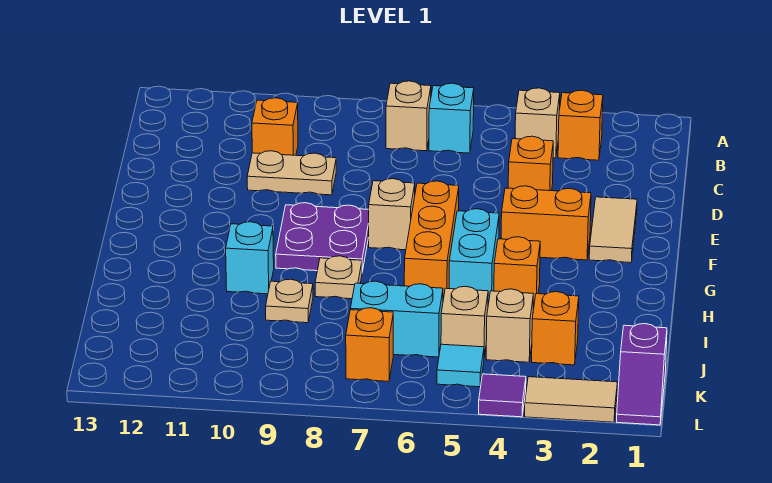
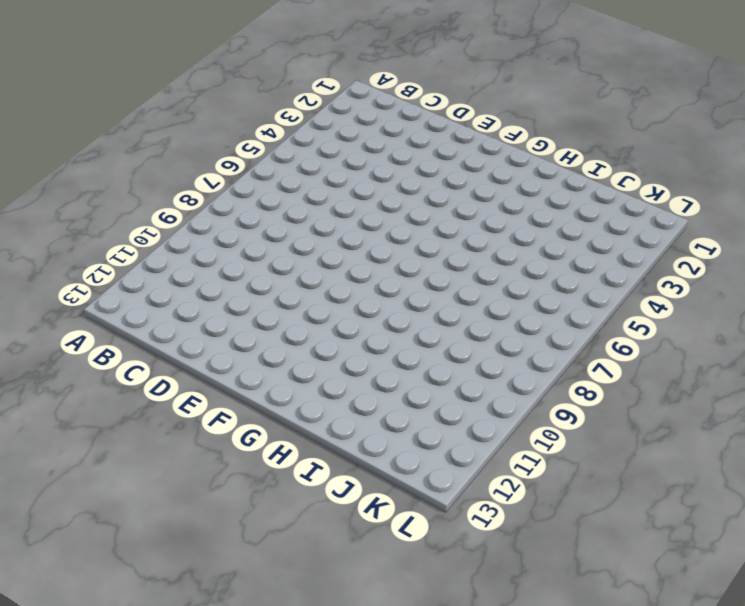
none -> orange 1x1 brick [558,90,603,160]
none -> tan 1x1 brick [515,88,560,158]
none -> cyan 1x1 brick [429,83,474,153]

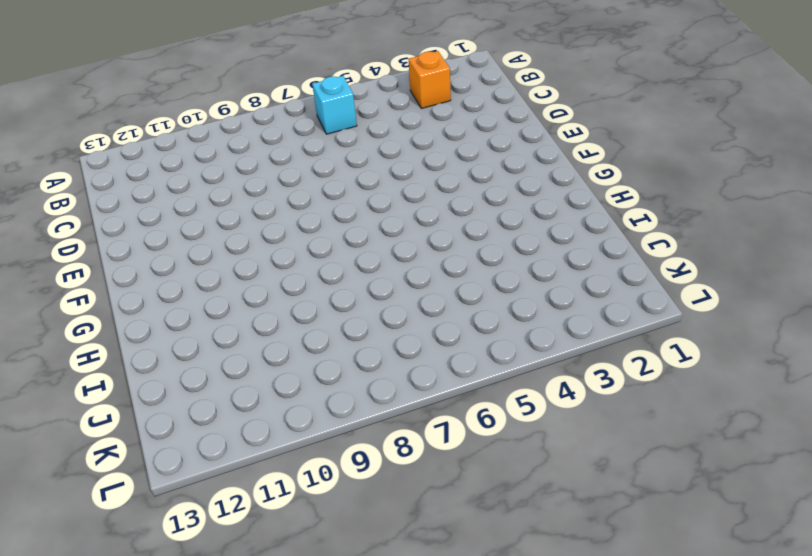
none -> tan 1x1 brick [515,88,560,158]
none -> tan 1x1 brick [386,81,431,151]
none -> orange 1x1 brick [252,98,298,155]

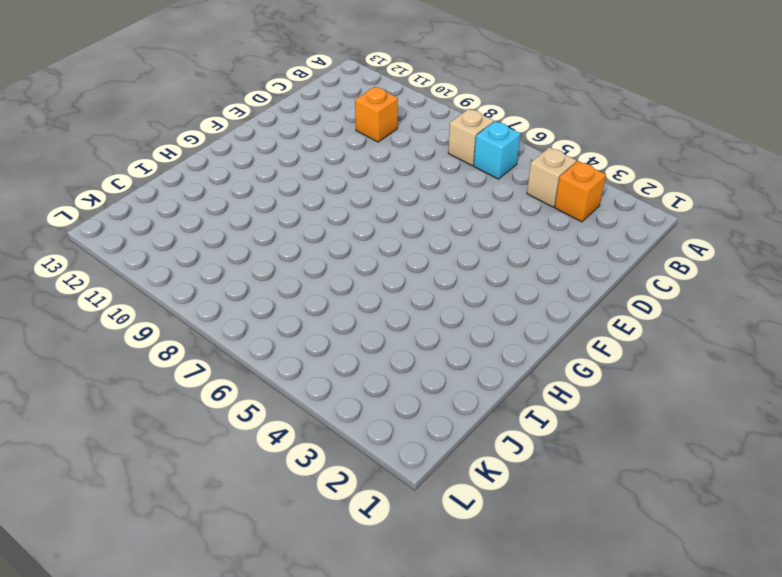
none -> orange 1x1 brick [508,136,553,191]
none -> tan 1x2 plate [247,151,336,195]
none -> tan 1x2 tile [589,197,637,263]

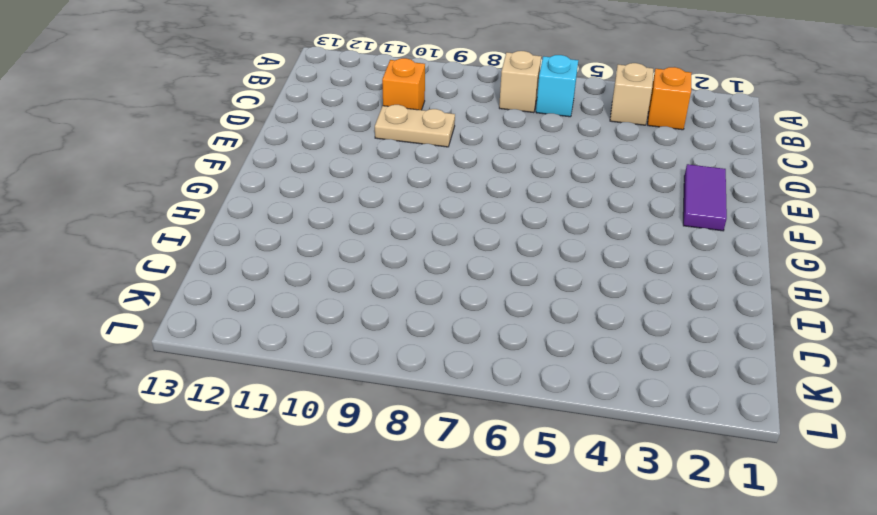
purple 1x2 tile [683,164,727,231] -> tan 1x2 tile [589,197,637,263]
none -> orange 1x1 brick [508,136,553,191]
none -> orange 1x2 brick [501,186,591,260]
none -> orange 1x3 brick [404,181,459,299]

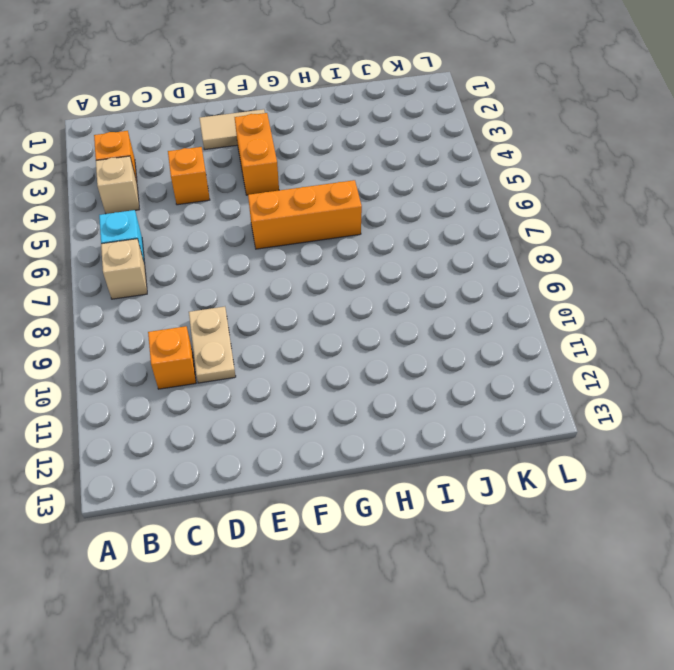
none -> tan 1x1 brick [369,179,415,250]
none -> purple 2x2 plate [276,203,369,271]
none -> cyan 1x2 brick [449,209,499,304]

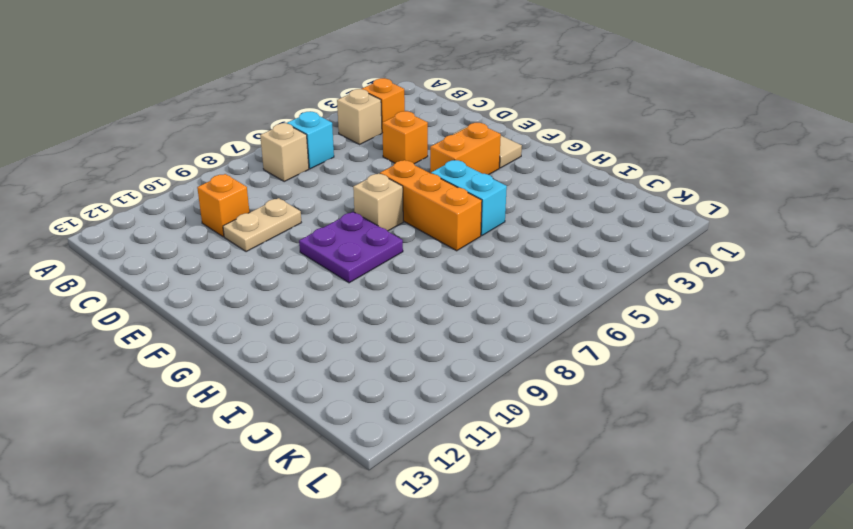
none -> orange 1x1 brick [494,237,540,309]
none -> tan 1x1 plate [315,256,362,299]
none -> cyan 1x1 brick [226,222,274,294]

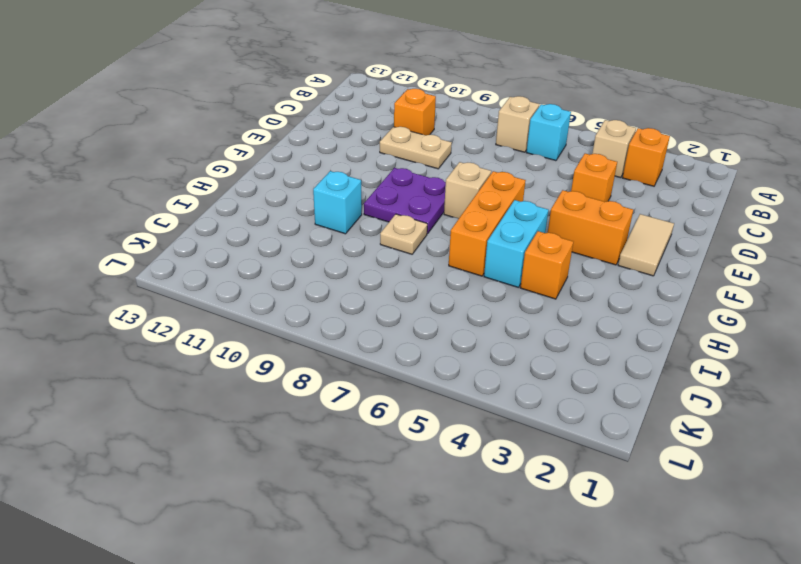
none -> tan 1x1 plate [266,279,313,323]
none -> orange 1x1 brick [532,292,579,365]
none -> tan 1x1 brick [486,289,533,362]

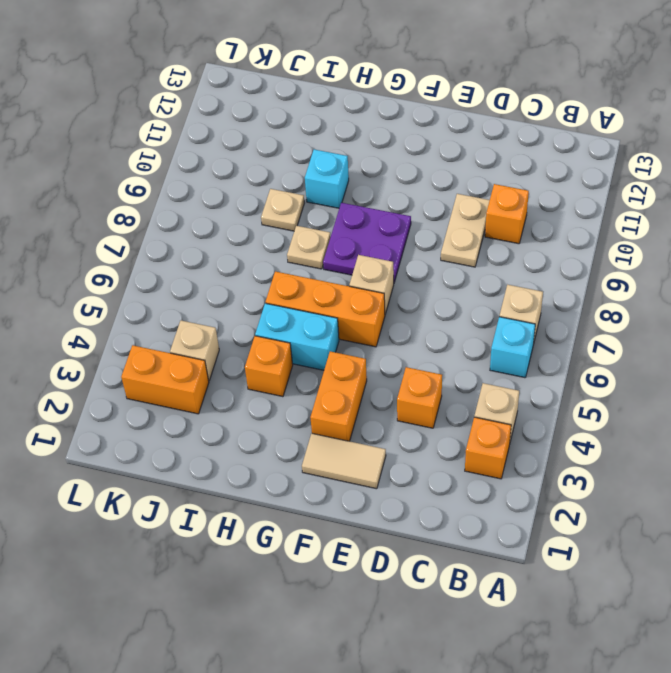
orange 1x2 brick [121,345,209,414] -> orange 1x1 brick [532,292,579,365]
none -> tan 1x1 brick [441,287,488,357]
none -> cyan 1x2 brick [350,281,443,357]
none -> purple 1x2 slope [617,324,667,425]

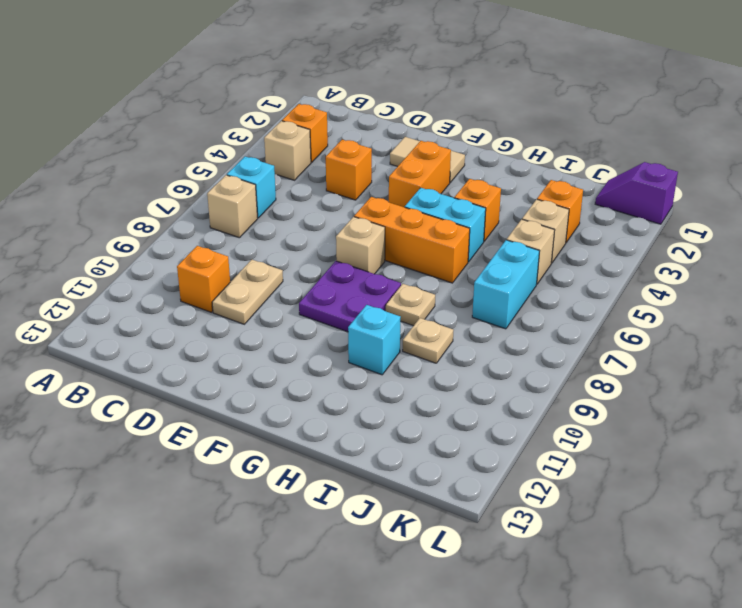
purple 1x2 slope [595,162,678,224] -> purple 1x2 slope turned to [617,324,667,425]
none -> cyan 1x1 tile [437,344,484,387]
none -> orange 1x1 brick [346,308,393,381]
none -> tan 1x2 tile [525,377,618,422]

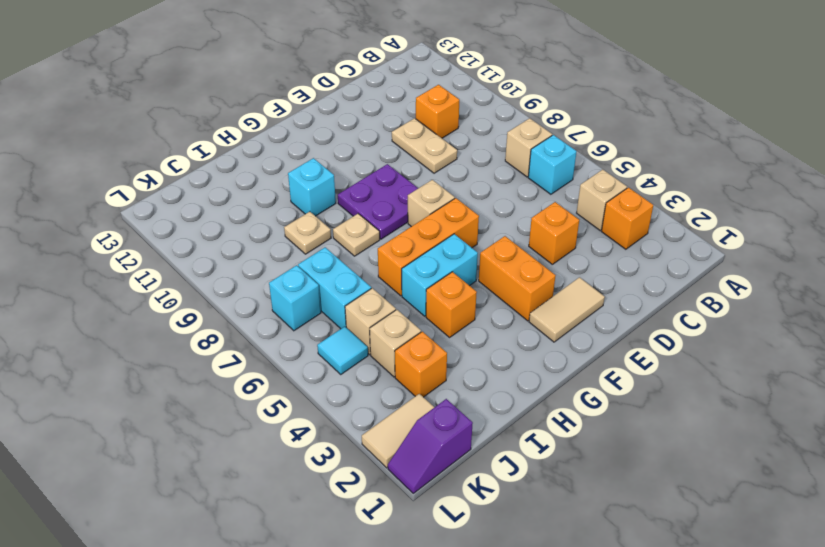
tan 1x2 tile [362,394,434,468] -> tan 1x2 tile turned to [525,377,618,422]
cyan 1x1 brick [269,265,321,331] -> orange 1x1 brick [346,308,393,381]
none -> purple 1x1 tile [479,374,526,417]

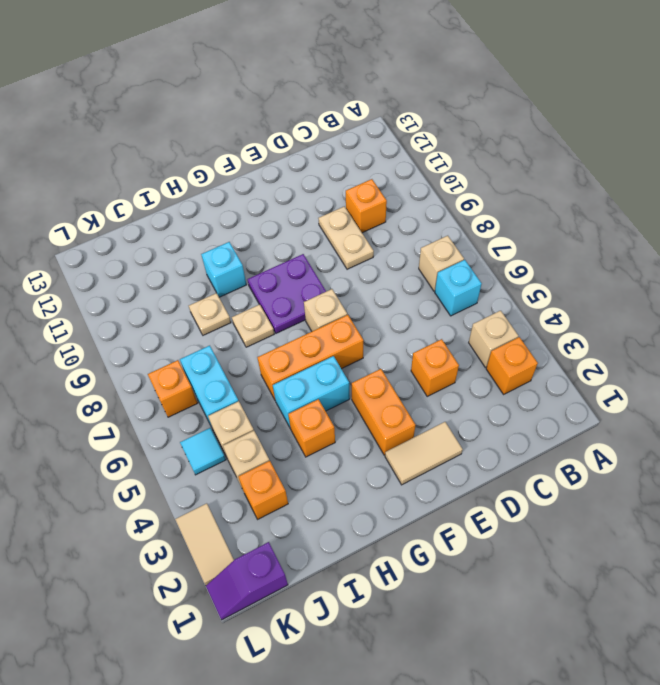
none -> purple 1x1 tile [479,374,526,417]

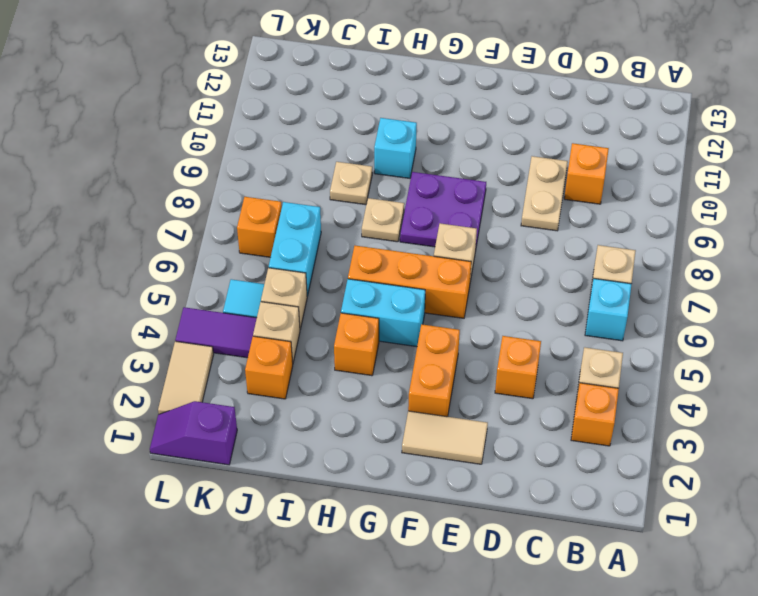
purple 1x2 tile [175,307,257,358] -> purple 1x1 tile [479,374,526,417]

